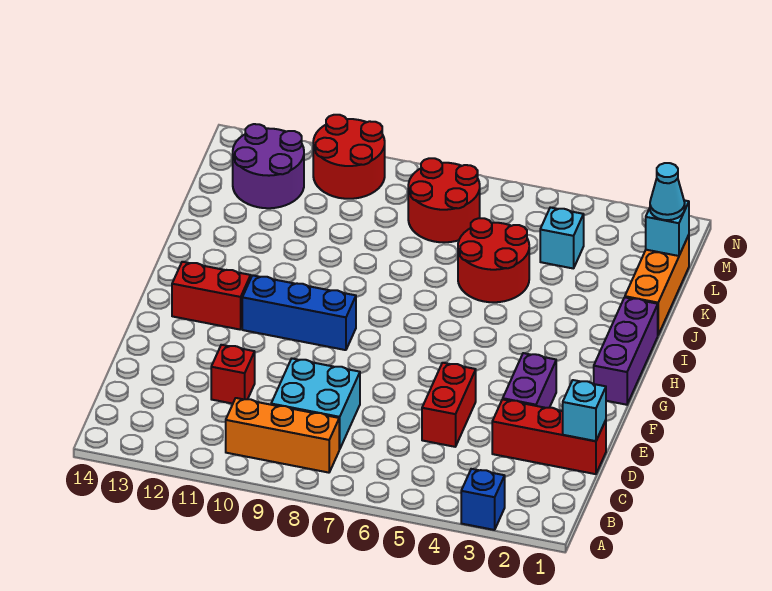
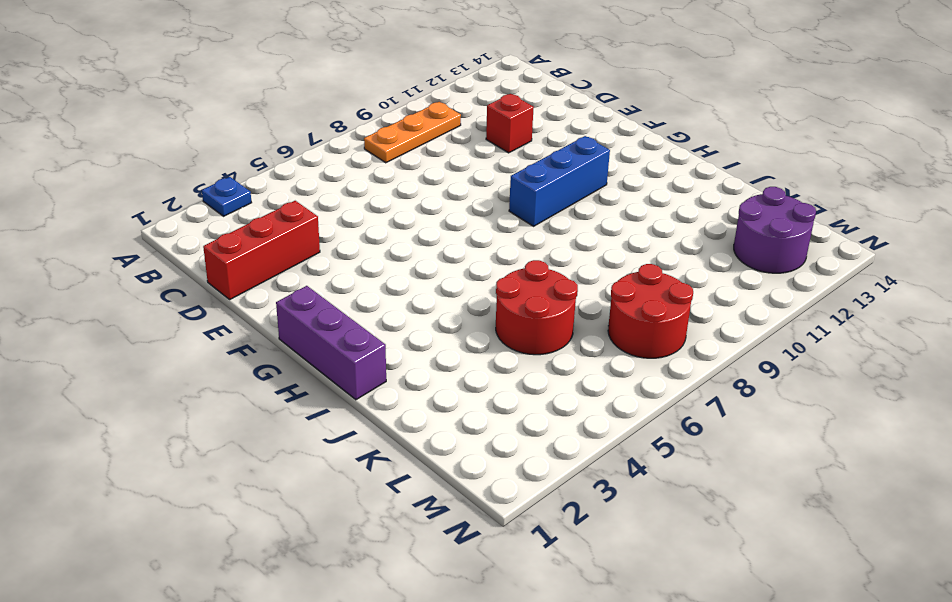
blue 1x1 plate [202,177,252,216] -> blue 1x1 brick [461,469,505,530]
orange 1x3 plate [364,102,461,163] -> orange 1x3 brick [226,398,339,473]
none -> cyan 2x2 brick [271,359,360,449]
none -> red 1x2 brick [422,363,476,447]
none -> purple 1x2 brick [503,353,556,408]

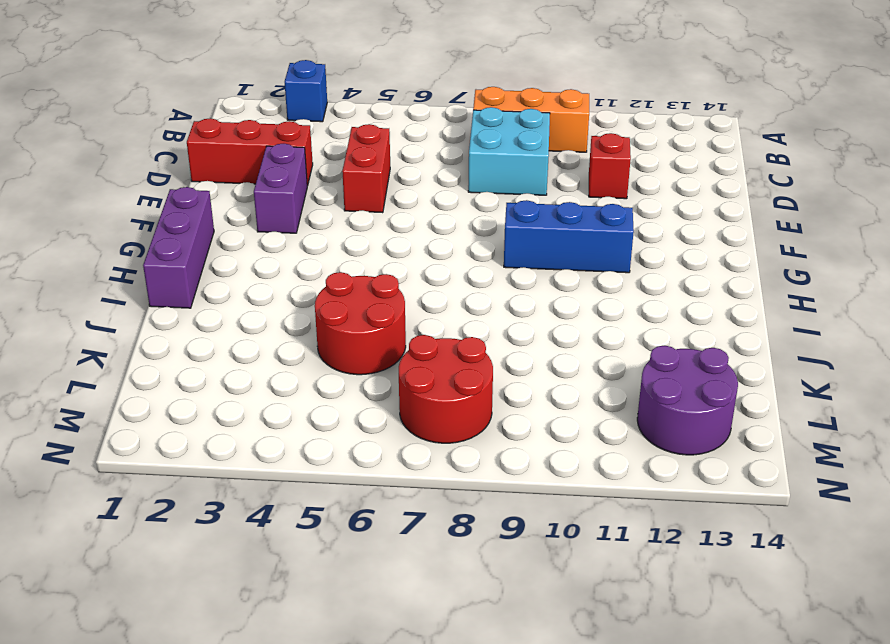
none -> red 1x2 brick [172,262,251,330]
none -> orange 1x3 brick [625,235,689,335]
none -> cyan 1x1 brick [540,207,584,269]

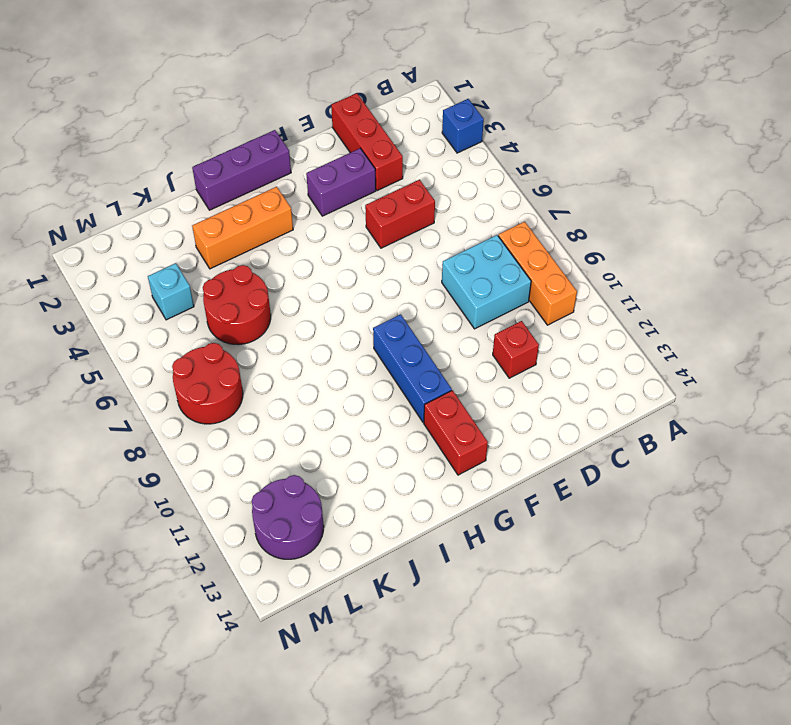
orange 1x3 brick [192,187,293,269] -> orange 1x3 brick moved to [625,235,689,335]
none -> red 2x2 round brick [313,115,385,199]
none -> cyan 1x1 brick [563,380,606,441]
none -> cyan 1x1 brick [646,200,689,256]

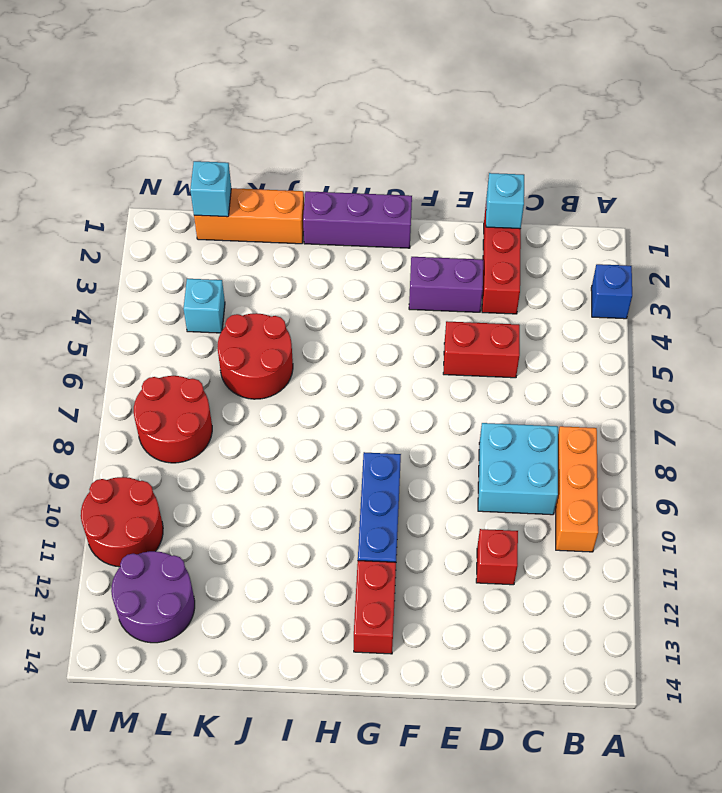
none -> cyan 1x1 cone [650,163,685,220]

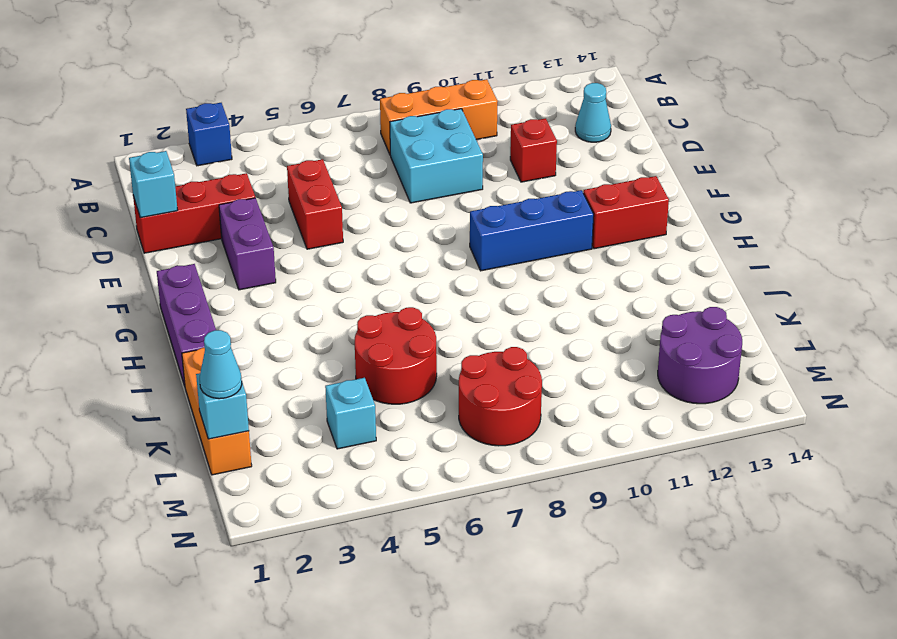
cyan 1x1 cone [575,83,611,142] -> none
none -> red 2x2 round brick [313,115,385,199]

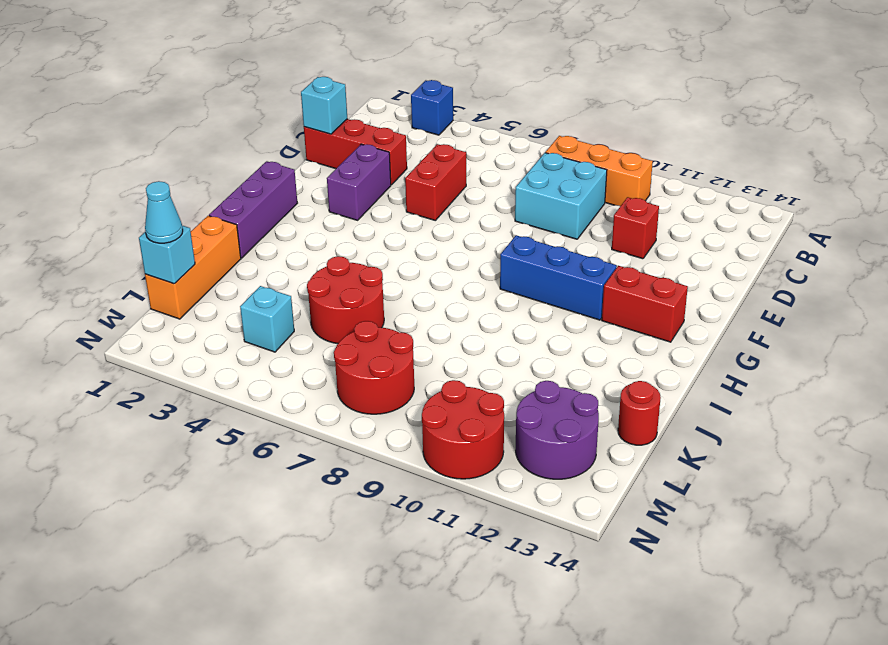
red 1x1 round brick [618,381,661,445] -> none

